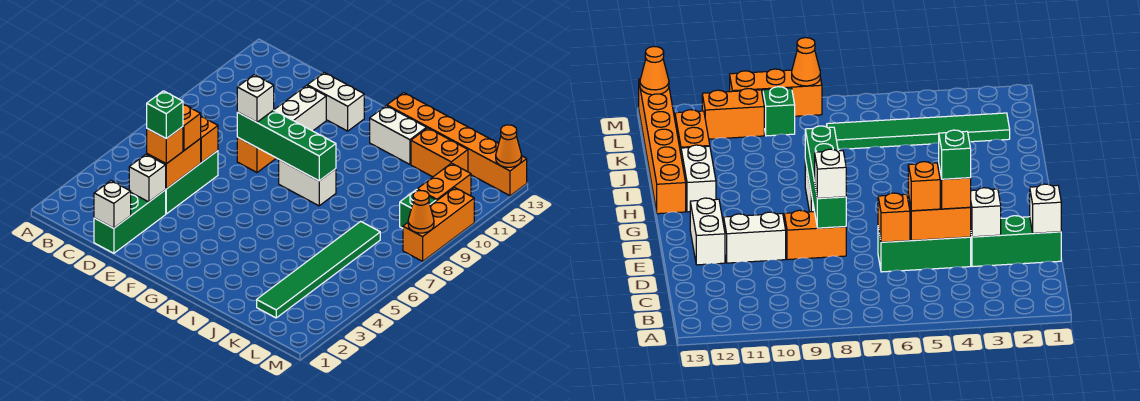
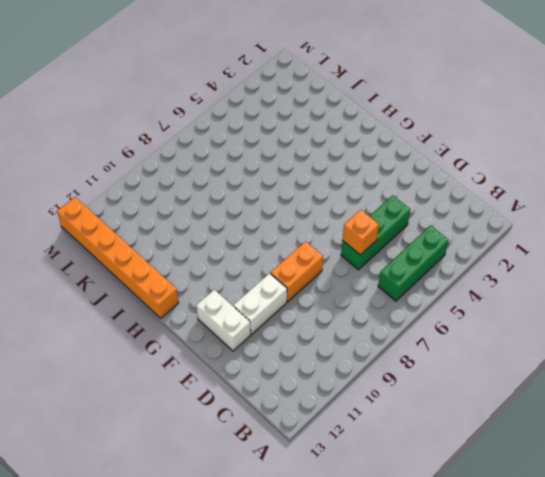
green 1x3 brick [378,226,449,301] -> green 1x3 brick moved to [94,190,166,253]
none -> white 1x2 brick [279,160,336,206]
none -> white 1x2 brick [370,106,427,164]
none -> orange 1x2 brick [411,128,468,177]

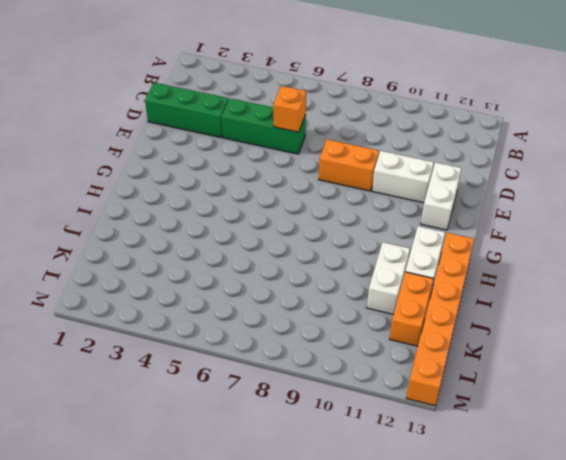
white 1x2 brick [367,242,410,314] -> white 1x2 brick moved to [279,160,336,206]
none -> green 1x6 tile [257,221,380,318]
none -> green 1x1 brick [400,190,436,228]
none -> orange 1x2 brick [417,163,471,201]

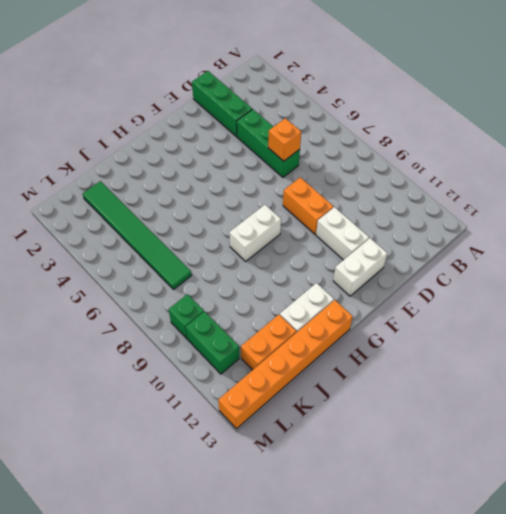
green 1x2 brick [186,312,239,374] -> orange 1x2 brick [417,163,471,201]
none -> orange 1x3 brick [403,188,474,261]
none -> white 1x1 brick [94,181,131,228]
none -> white 1x1 brick [129,154,166,202]

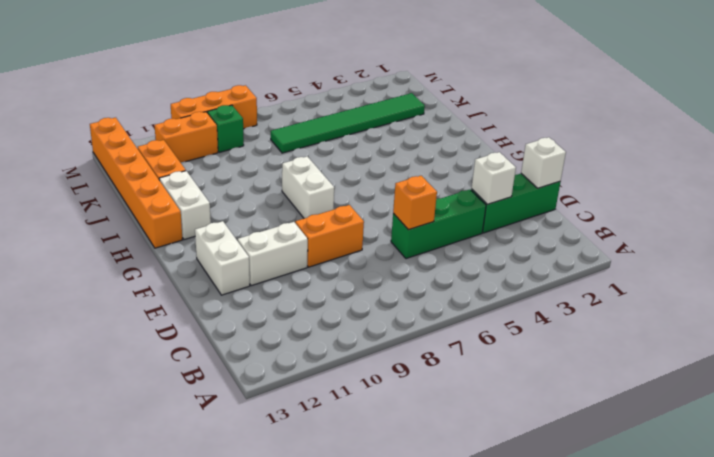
none -> orange 1x2 brick [147,139,201,189]
none -> green 1x4 brick [237,110,336,181]
none -> orange 1x1 cone [408,191,434,233]

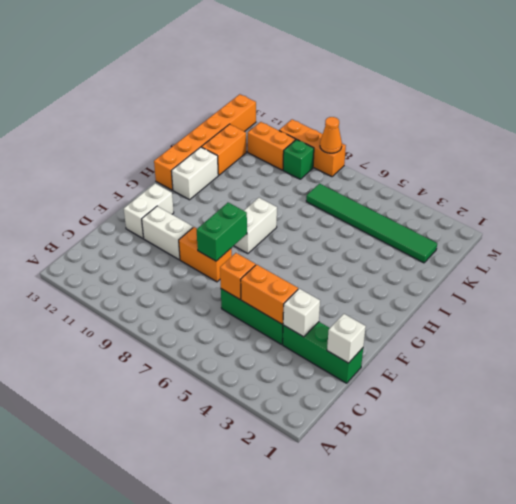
green 1x2 brick [197,203,247,261] -> green 1x4 brick [237,110,336,181]
none -> orange 1x1 cone [496,125,522,167]
none -> orange 1x1 brick [147,127,183,164]
none -> orange 1x1 brick [183,104,201,151]

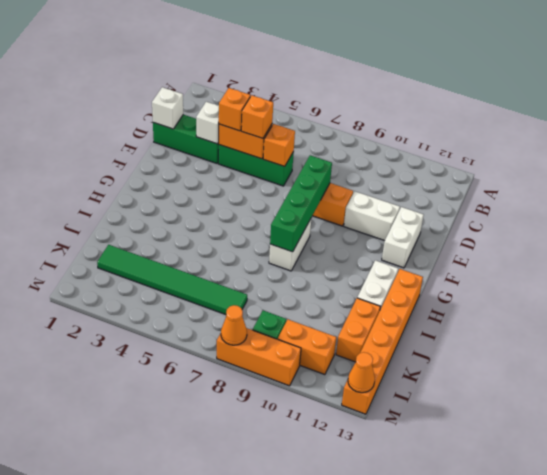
none -> white 1x1 brick [237,75,274,122]
none -> green 1x1 brick [147,91,183,139]

